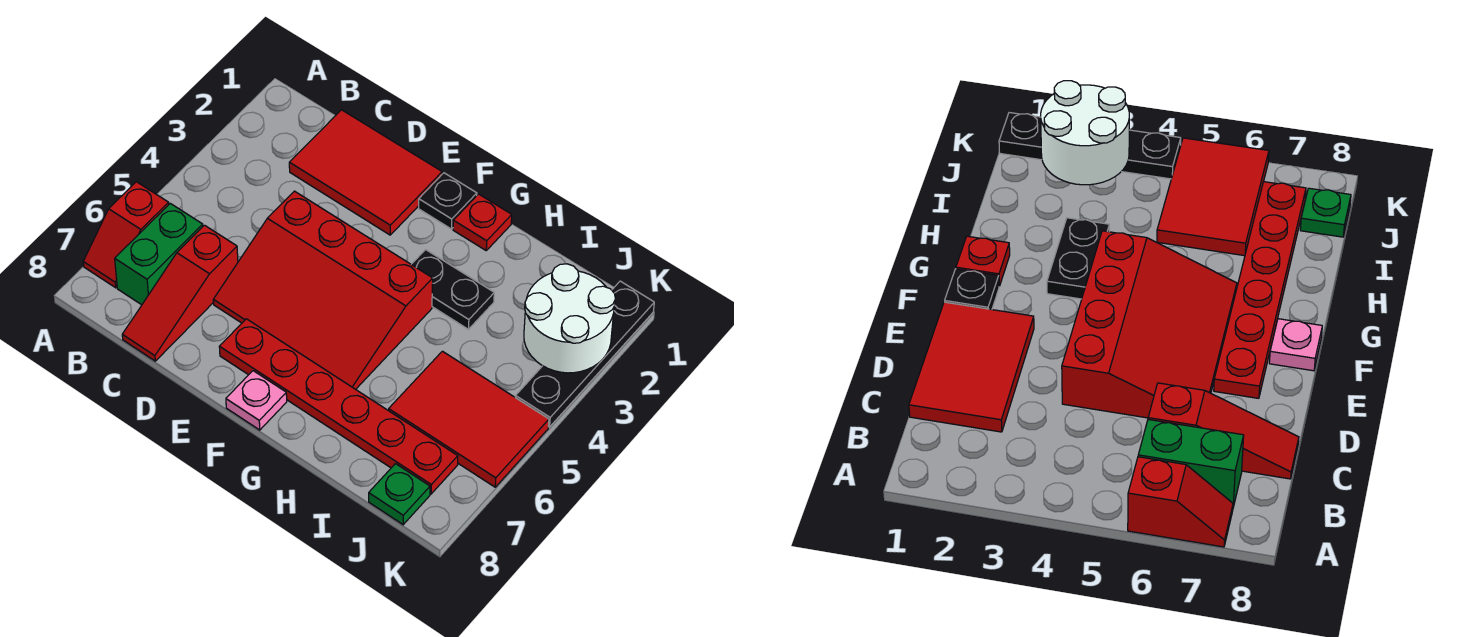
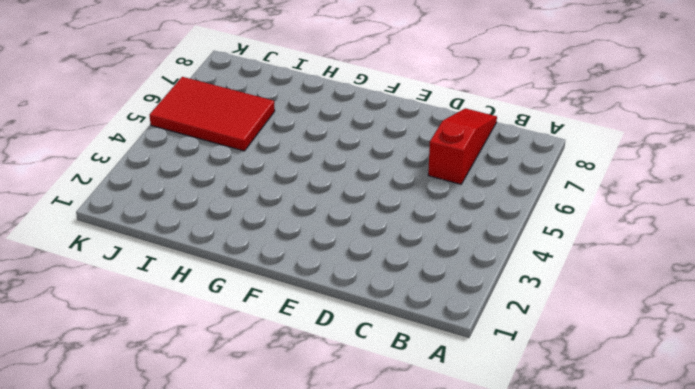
none -> red 1x2 slope [83,182,169,288]
none -> green 1x2 brick [115,203,203,305]
none -> red 2x3 tile [289,110,442,235]

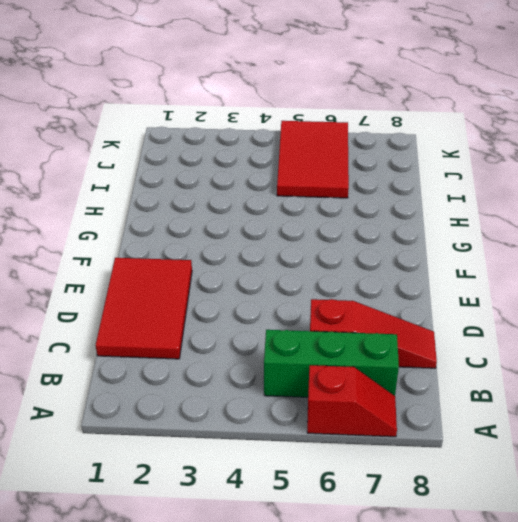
green 1x3 brick [264,330,399,397] -> green 1x2 brick [115,203,203,305]
none -> red 3x4 slope [213,191,433,389]
none -> red 1x6 plate [219,319,458,494]
none -> black 1x1 plate [419,173,477,229]

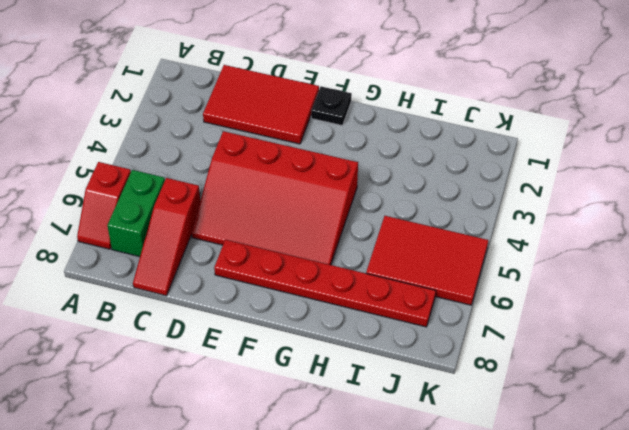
none -> pink 1x1 plate [226,371,287,430]
none -> red 1x1 plate [453,194,512,250]
none -> black 1x2 plate [411,250,494,329]

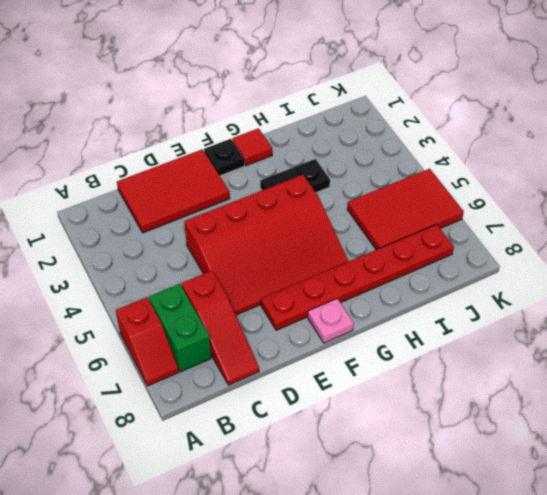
red 1x1 tile [232,128,272,166] -> red 1x1 plate [453,194,512,250]
none -> green 1x1 plate [369,464,430,525]
none -> black 1x4 plate [515,281,654,427]
none -> white 2x2 round brick [524,264,615,373]

